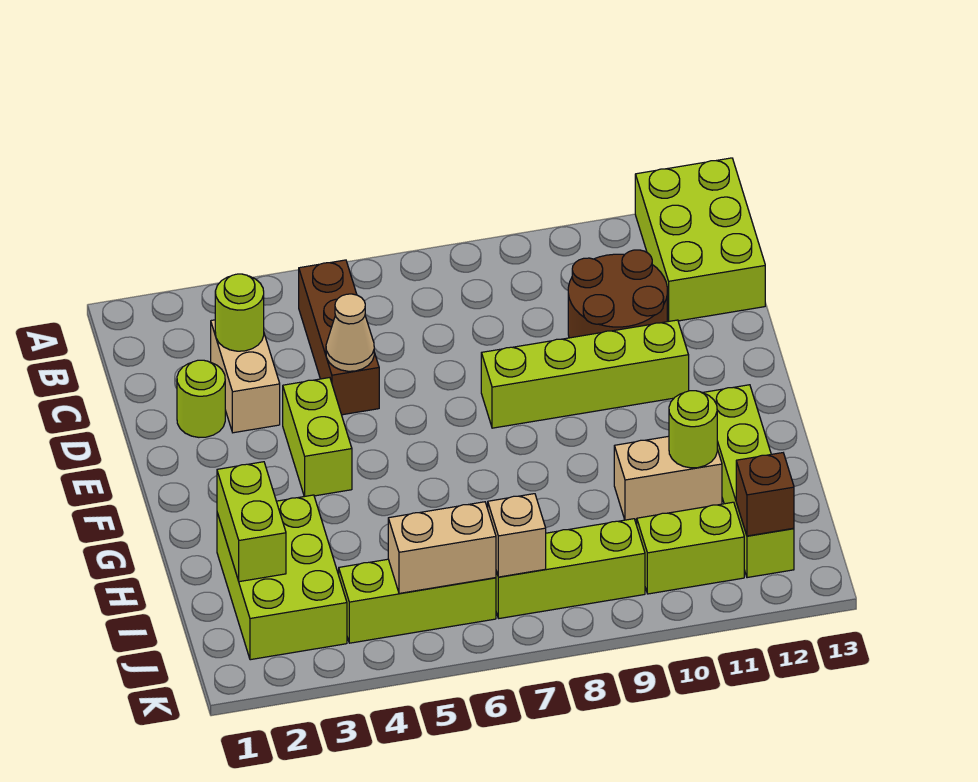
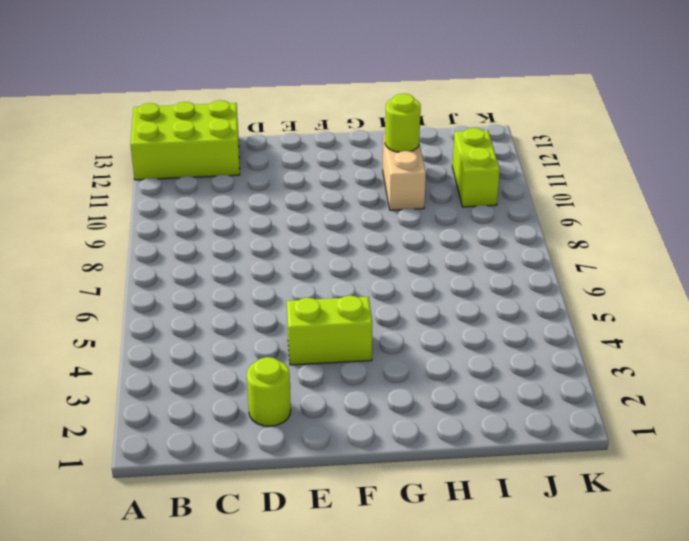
none -> brown 1x3 brick [299,260,379,415]
none -> tan 1x2 brick [211,320,280,433]
none -> brown 2x2 round brick [568,250,667,338]

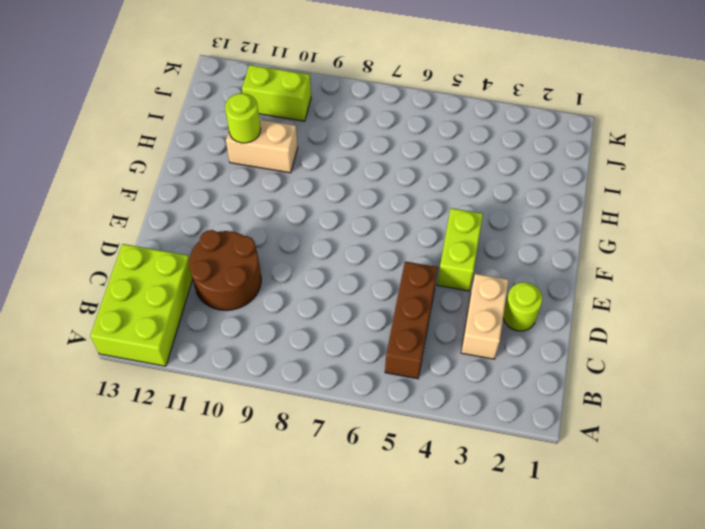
none -> lime 1x4 brick [481,320,689,428]
none -> lime 1x4 brick [703,385,794,578]
none -> lime 2x3 brick [217,495,347,660]

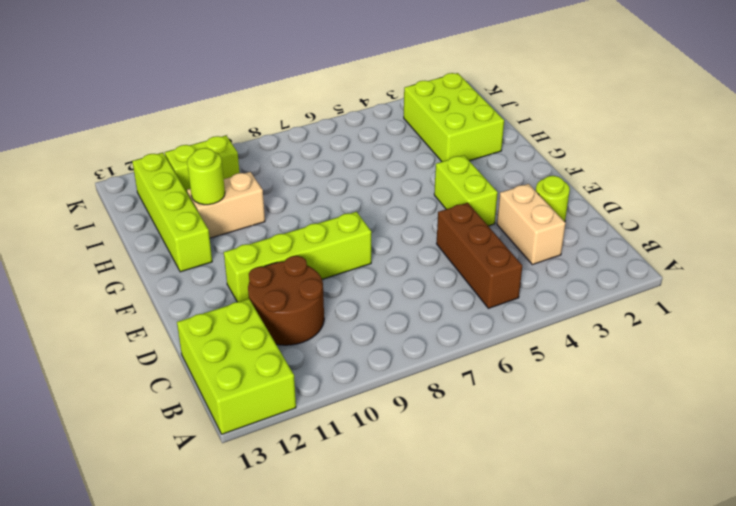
none -> lime 1x3 brick [339,559,496,643]
none -> lime 1x3 brick [496,519,645,618]
none -> lime 1x1 round brick [215,274,264,351]

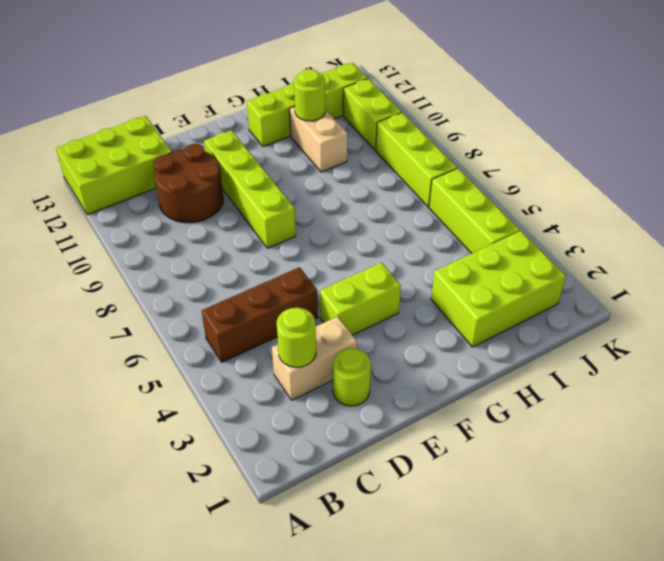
none -> tan 1x1 cone [326,294,374,371]
none -> lime 1x2 brick [217,462,286,582]
none -> tan 1x2 brick [388,502,496,593]

